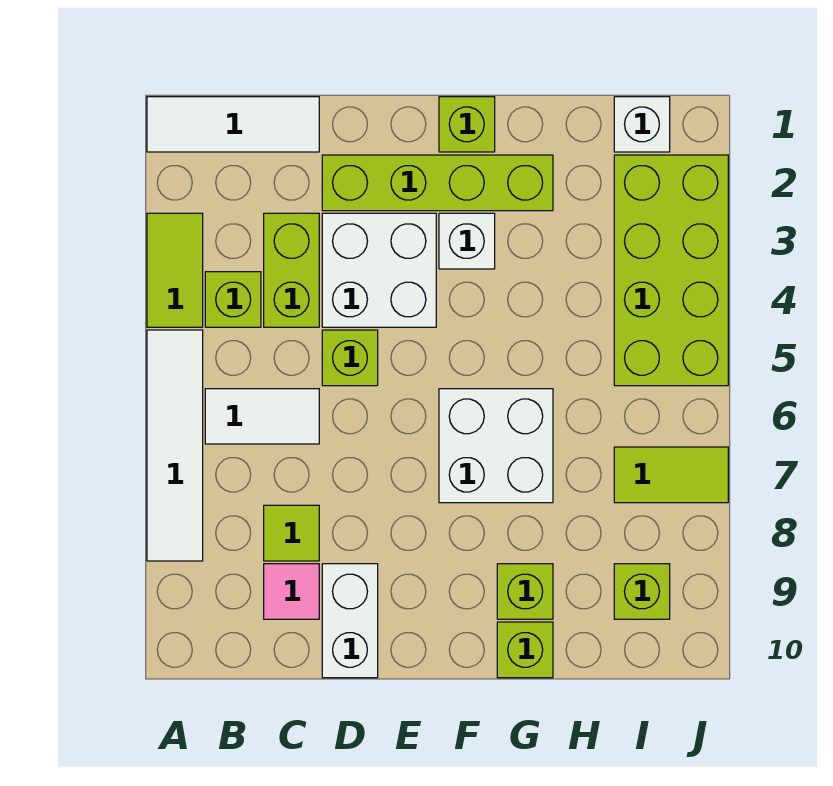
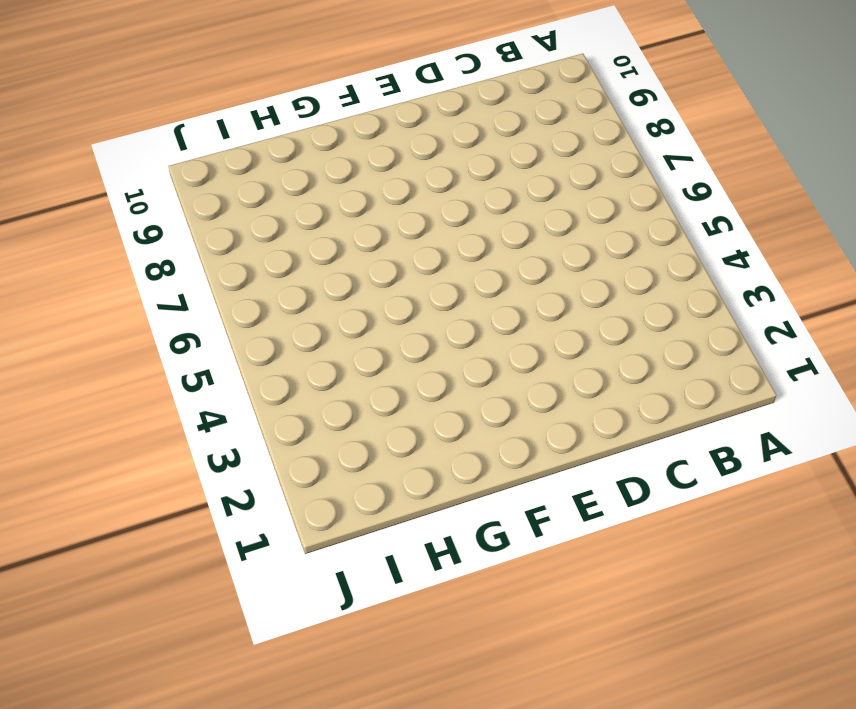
none -> white 1x3 tile [147,97,319,152]
none -> lime 1x2 tile [147,213,203,327]
none -> white 1x4 tile [147,330,203,561]

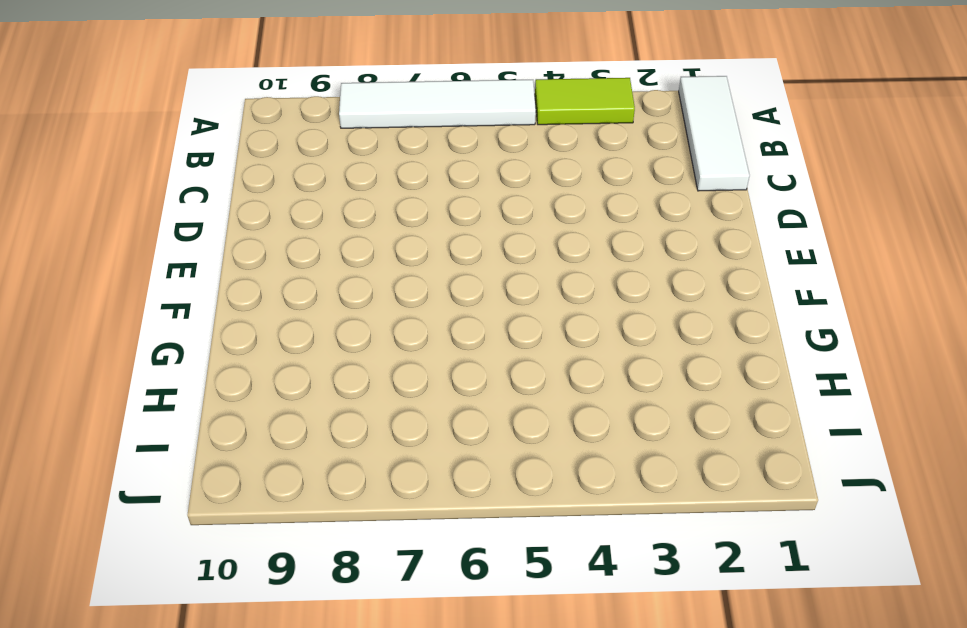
none -> lime 1x1 brick [205,272,261,327]
none -> white 1x2 tile [205,389,319,444]
none -> lime 1x2 brick [264,213,319,327]

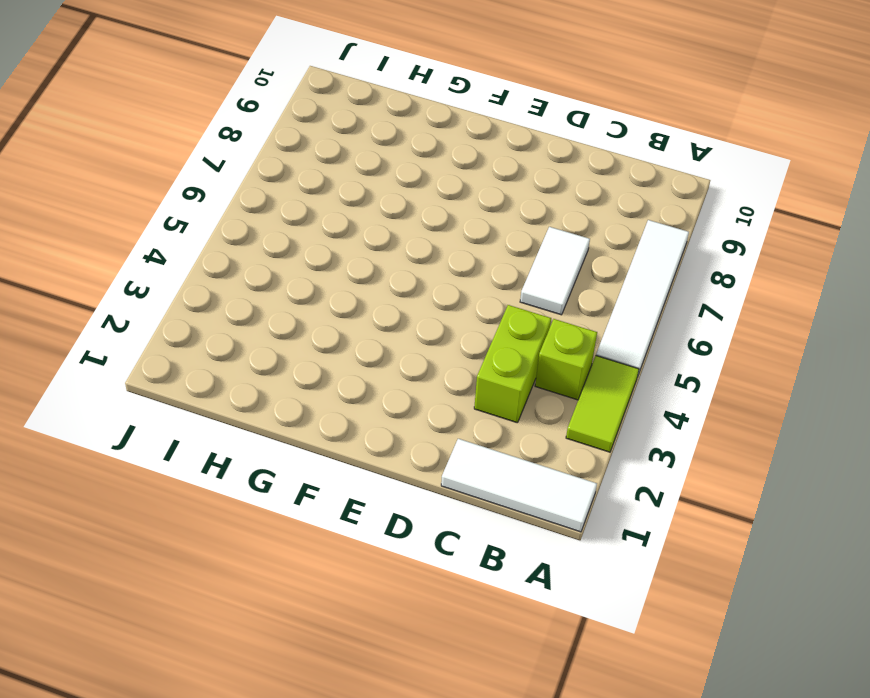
white 1x2 tile [520,227,590,315] -> white 1x2 tile turned to [205,389,319,444]
none -> lime 1x1 tile [264,505,319,561]
none -> pink 1x1 tile [264,564,319,619]
none -> lime 1x4 brick [322,155,553,211]

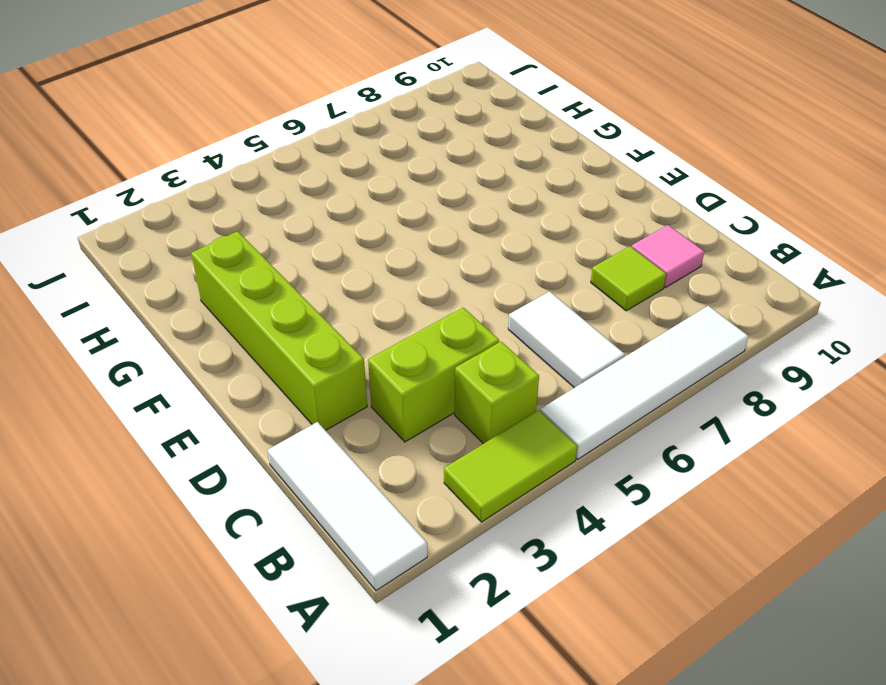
none -> white 2x2 brick [322,213,436,327]
none -> lime 1x1 brick [322,330,378,386]
none -> white 1x2 brick [322,564,378,678]

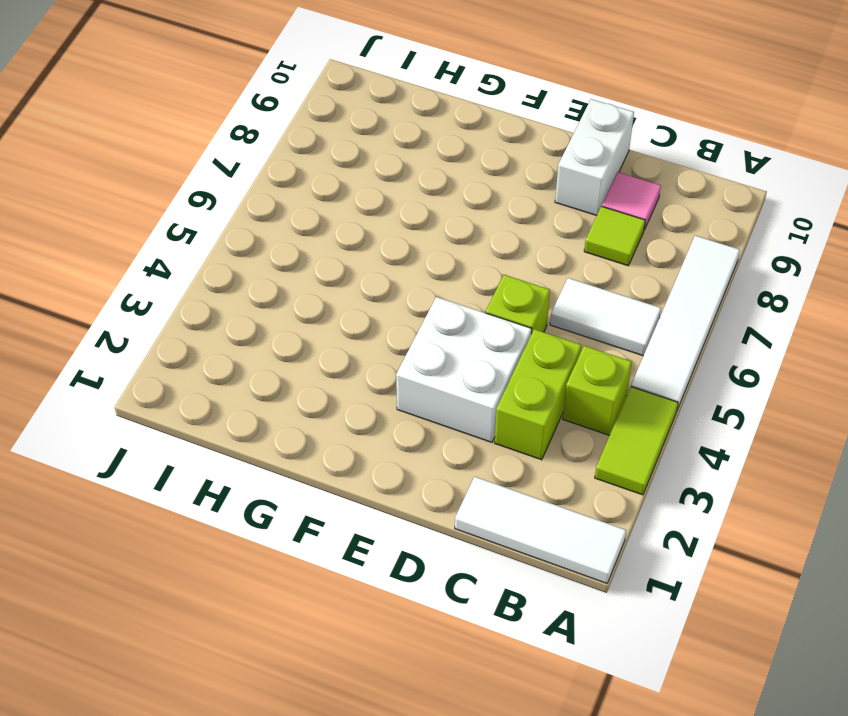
none -> lime 1x4 brick [322,155,553,211]
none -> lime 1x1 brick [439,97,495,152]
none -> white 1x1 brick [439,213,495,269]

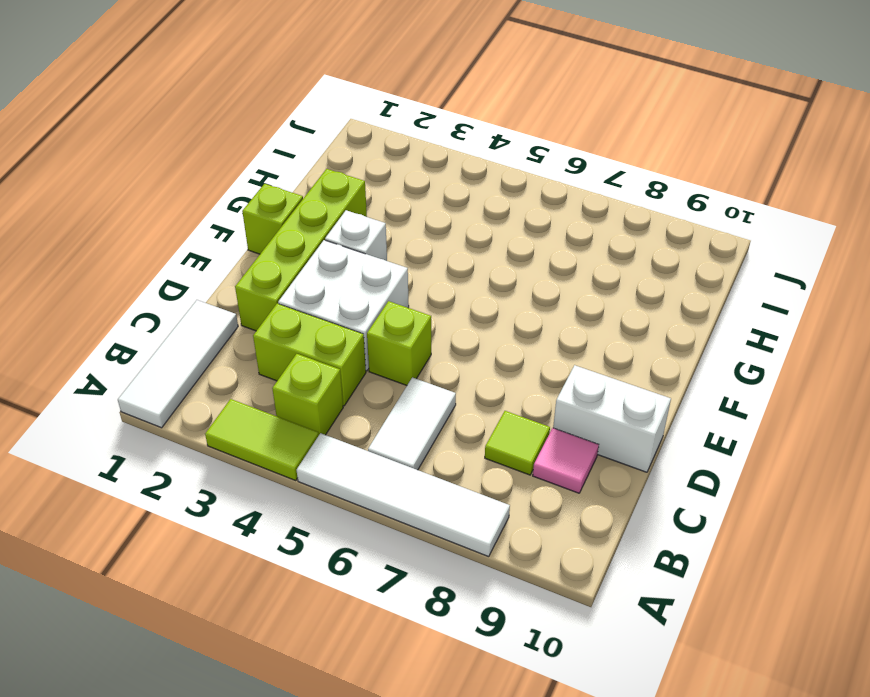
none -> white 2x2 brick [439,389,553,503]
none -> lime 1x1 brick [497,564,553,619]
none -> lime 1x1 brick [497,622,553,678]

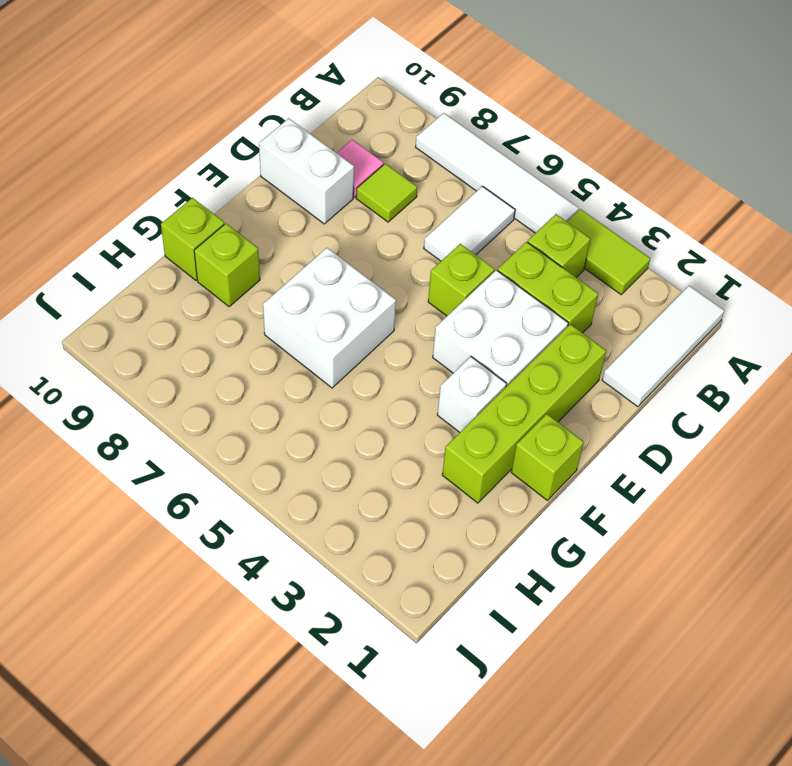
none -> white 1x1 brick [614,97,670,152]
none -> lime 2x4 brick [614,155,728,386]
none -> lime 1x2 tile [614,447,728,503]

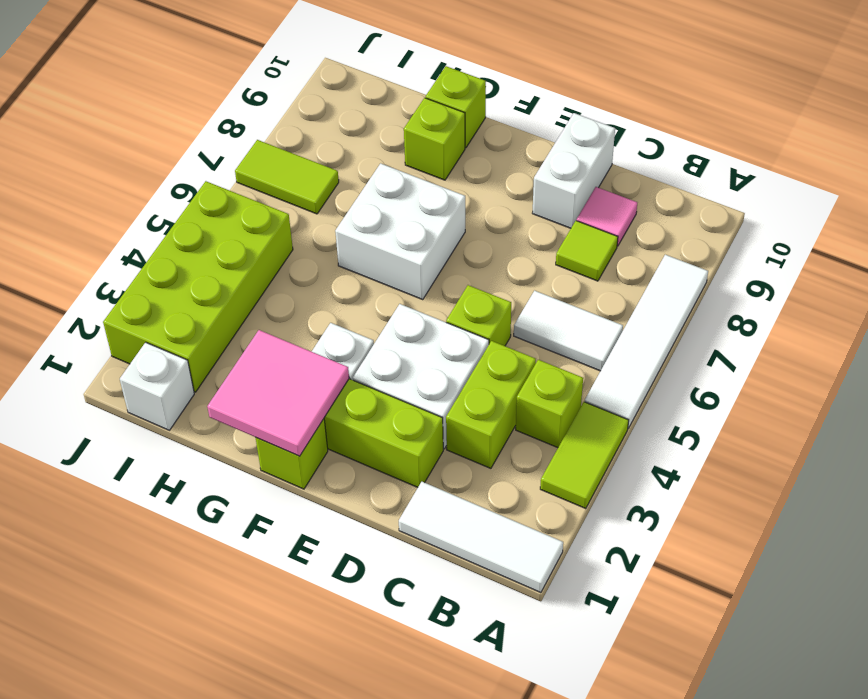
pink 2x2 tile [207,330,349,456] -> none
none -> lime 1x1 brick [614,564,670,619]

